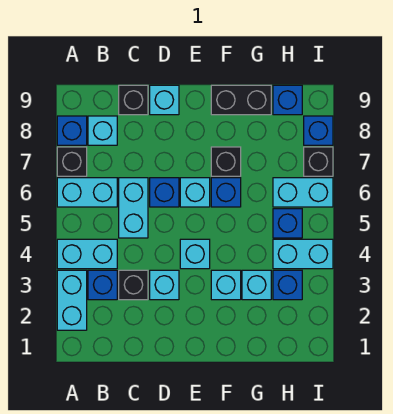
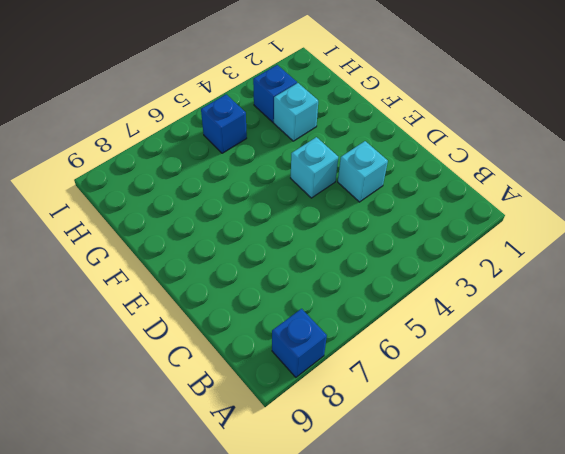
none -> cyan 1x2 brick [57,270,87,330]
none -> cyan 1x2 brick [57,239,117,269]
none -> cyan 1x2 brick [57,178,117,207]

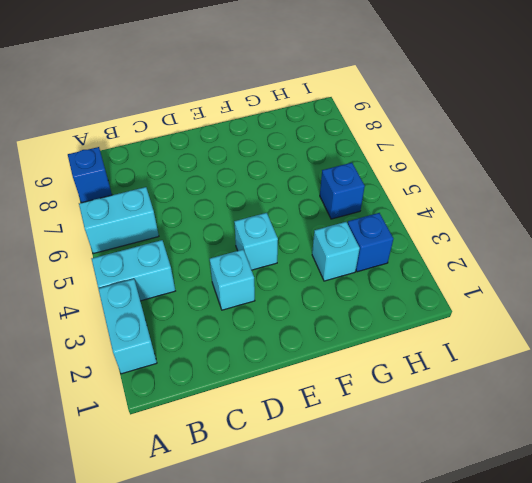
none -> black 1x1 brick [57,147,87,176]
none -> blue 1x1 brick [88,270,117,300]
none -> cyan 1x1 brick [88,116,117,145]

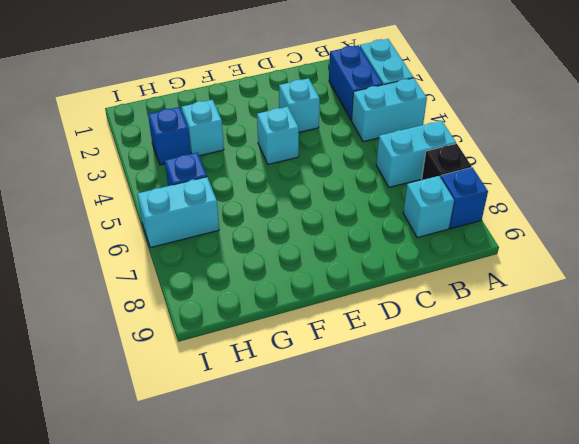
blue 1x2 brick [329,45,383,120] -> blue 1x1 brick [88,270,117,300]
none -> black 1x1 brick [119,270,148,300]
none -> cyan 1x2 brick [119,178,148,238]
none -> black 1x1 brick [119,85,148,115]

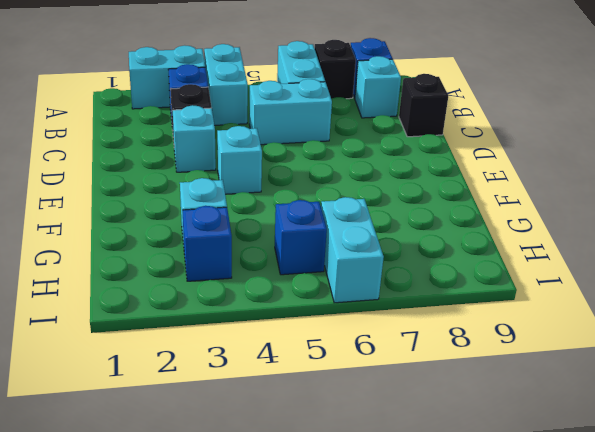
none -> blue 1x1 brick [150,178,179,207]
none -> cyan 1x1 brick [150,85,179,115]
none -> cyan 1x1 brick [180,178,210,207]

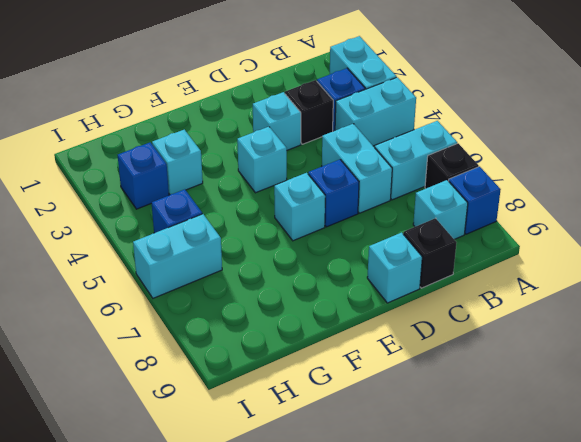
none -> cyan 1x1 brick [211,270,241,300]
none -> blue 1x1 brick [211,178,241,207]
none -> black 1x1 brick [211,147,241,176]

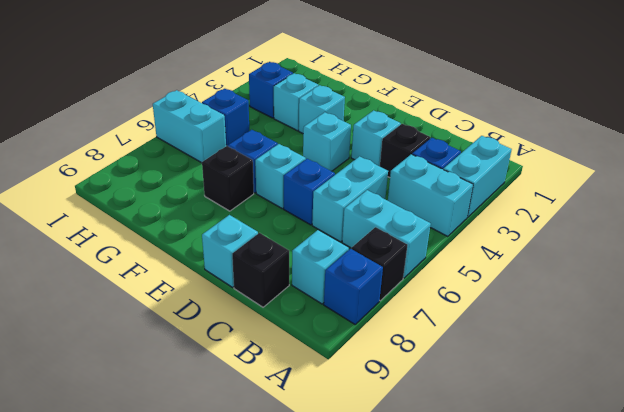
none -> black 1x2 brick [211,85,271,115]
none -> cyan 1x2 brick [273,239,333,269]
none -> blue 1x1 brick [273,85,302,115]

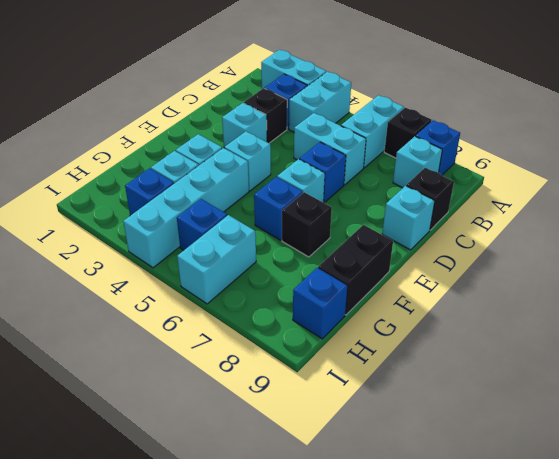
cyan 1x4 brick [123,148,249,268] -> cyan 1x2 brick [273,239,333,269]
none -> black 1x1 brick [304,147,333,176]
none -> blue 1x1 brick [304,116,333,145]

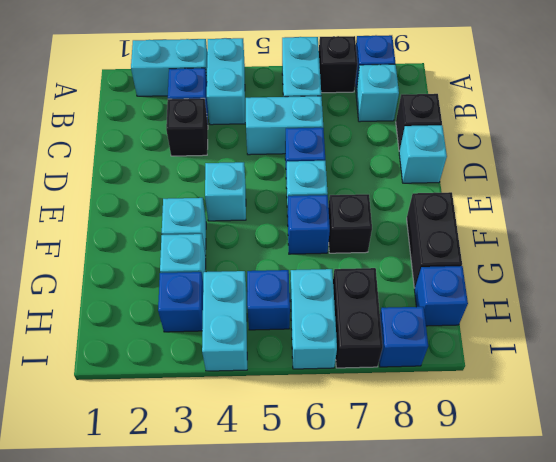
black 1x2 brick [333,268,383,368] -> black 1x1 brick [304,147,333,176]
none -> cyan 1x1 brick [150,270,179,300]

